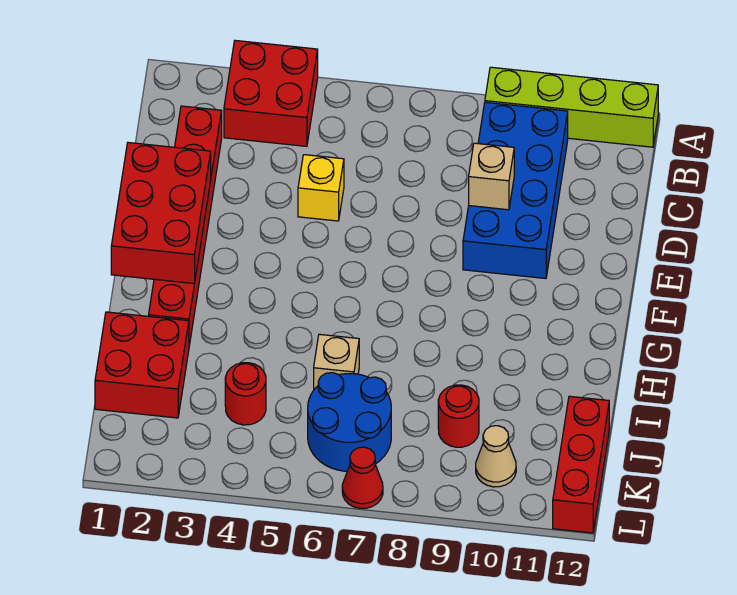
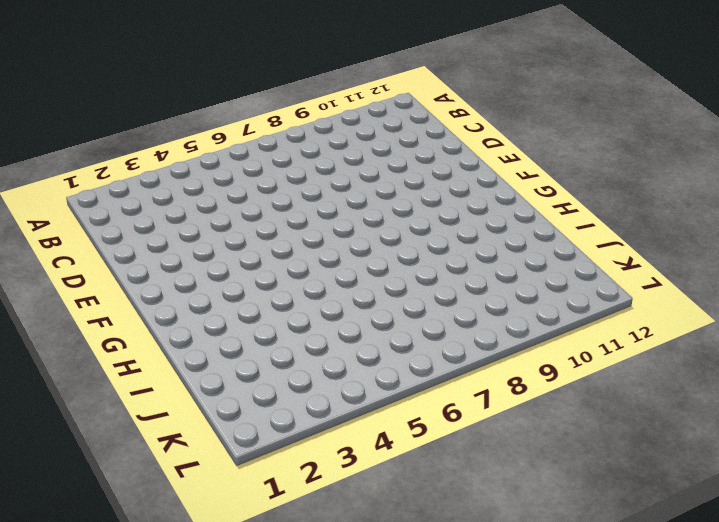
none -> red 2x2 brick [224,40,318,146]
none -> lime 1x4 brick [485,67,658,147]
none -> blue 2x4 brick [463,102,568,279]

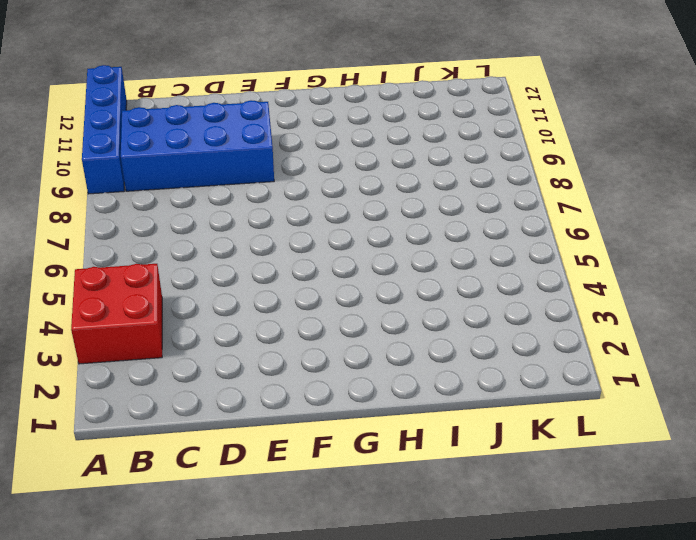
blue 1x4 brick [82,65,127,194] -> lime 1x4 brick [485,67,658,147]
none -> red 1x6 brick [149,106,222,346]
none -> yellow 1x1 brick [298,155,344,221]
none -> red 2x2 brick [95,312,189,418]

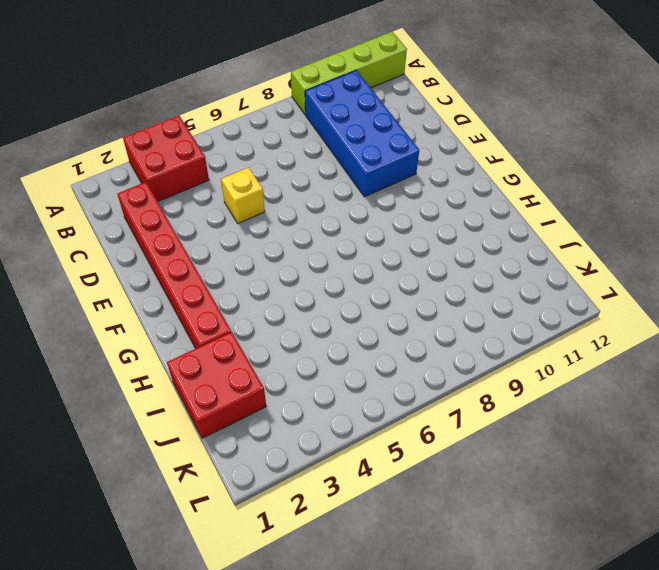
none -> tan 1x1 brick [314,334,359,389]
none -> red 1x1 round brick [225,363,266,425]
none -> blue 2x2 round brick [308,373,391,471]

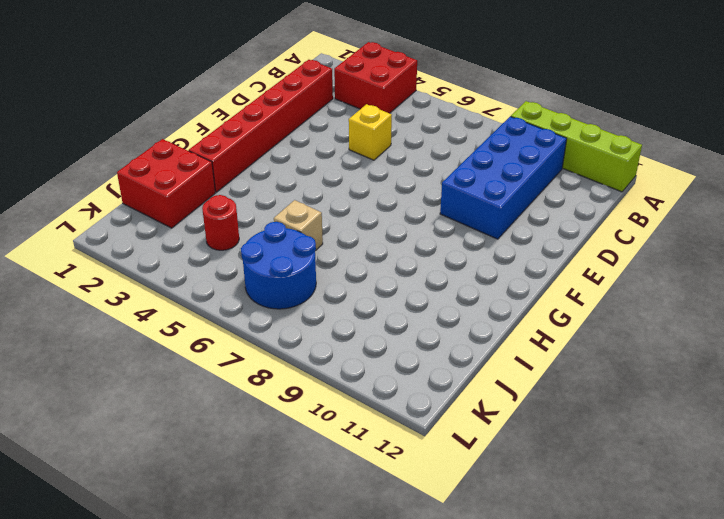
none -> red 1x1 round brick [438,385,479,447]
none -> red 1x3 brick [553,396,609,533]
none -> tan 1x1 cone [476,426,516,487]

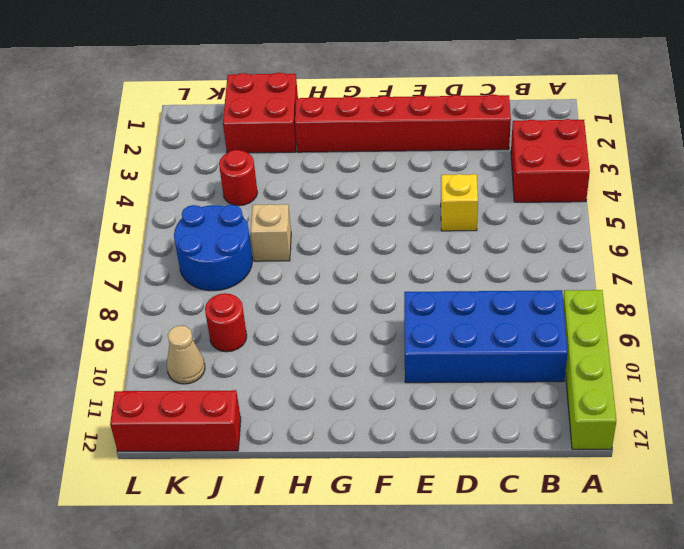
none -> red 1x1 cone [342,447,383,508]
none -> tan 1x1 brick [469,143,514,210]
none -> red 2x3 brick [111,143,211,284]

